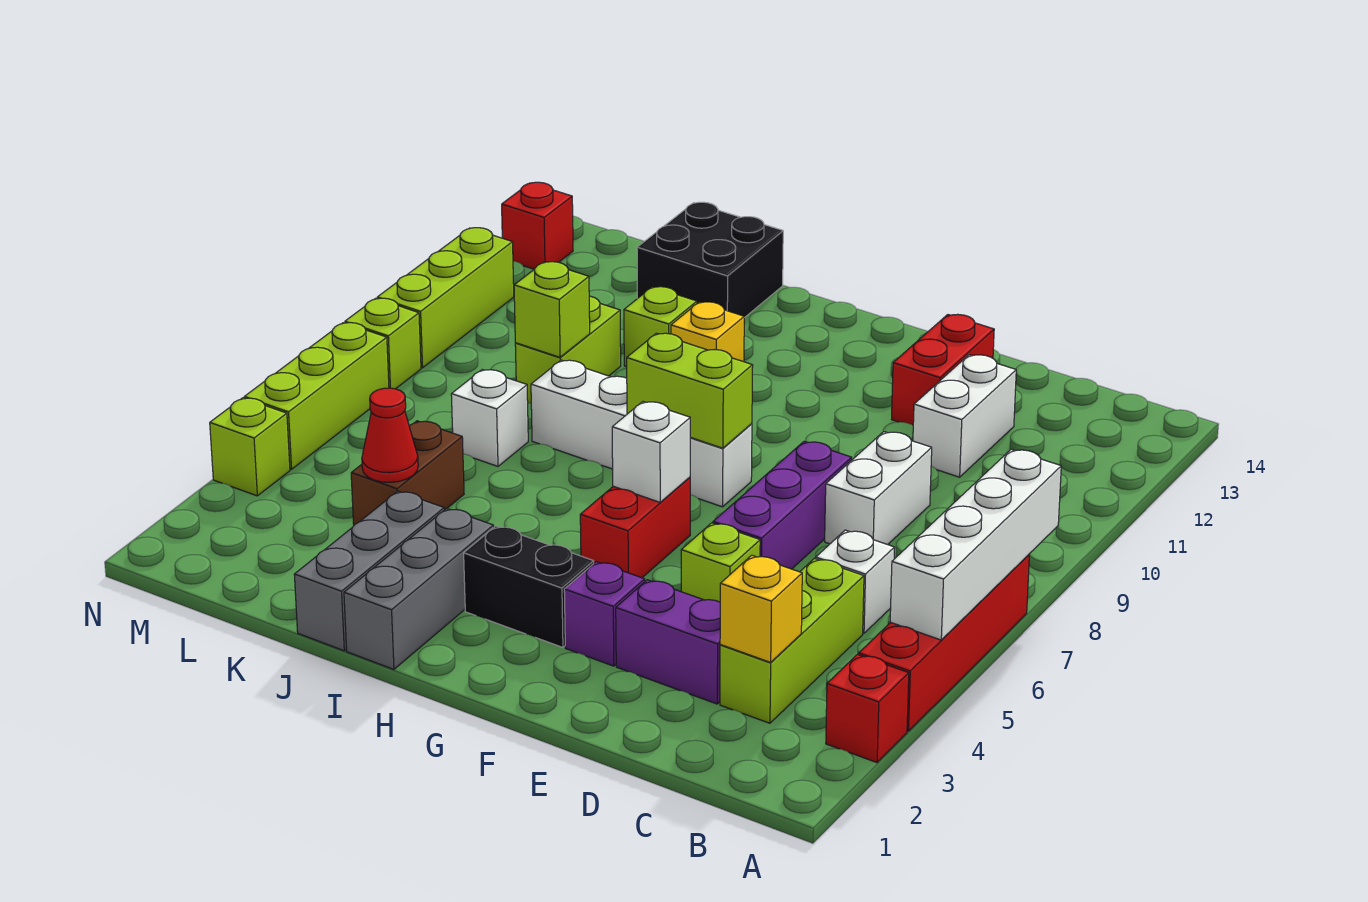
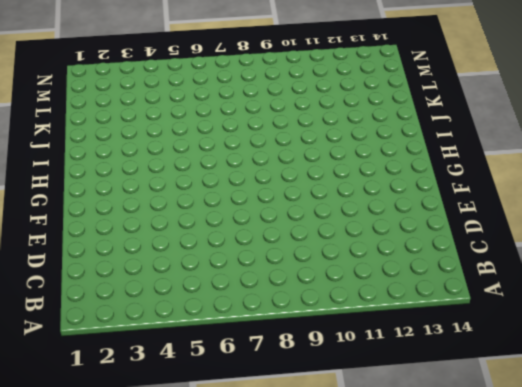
none -> red 1x1 brick [826,654,909,763]
none -> red 1x4 brick [859,555,1029,731]
none -> lime 1x3 brick [720,559,864,723]
none -> white 1x1 brick [816,530,895,633]

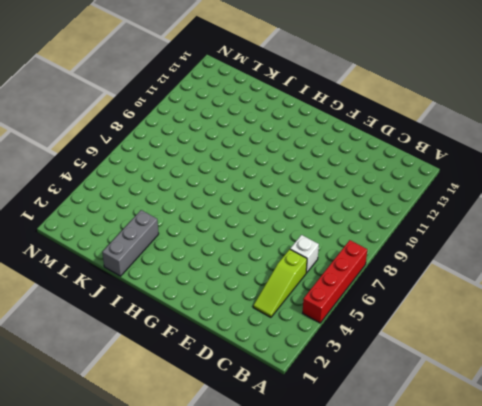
lime 1x3 slope [253,249,307,317] -> lime 1x3 brick [720,559,864,723]
none -> red 1x1 brick [826,654,909,763]
none -> purple 1x2 brick [616,580,720,704]
none -> white 1x2 brick [825,432,932,545]
none -> white 1x2 brick [913,355,1016,477]

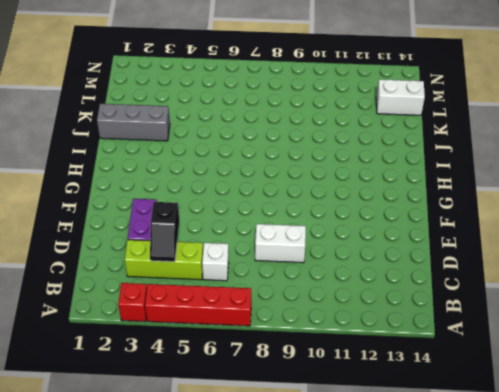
black 1x2 slope [150,202,179,262] -> none
white 1x2 brick [376,79,425,115] -> white 1x2 brick moved to [913,355,1016,477]
none -> lime 1x1 brick [681,523,760,602]
none -> purple 1x3 brick [713,441,852,569]
none -> red 1x2 brick [892,314,994,425]
none -> purple 1x1 brick [564,562,645,666]

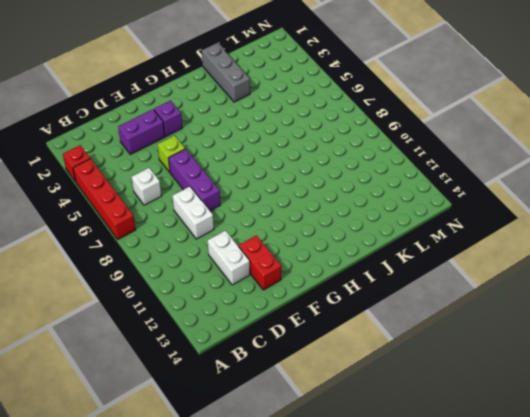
none -> lime 1x3 brick [720,559,864,723]
none -> black 1x2 brick [464,526,594,647]
none -> red 1x2 brick [580,477,690,578]
none -> white 1x4 brick [531,360,752,507]

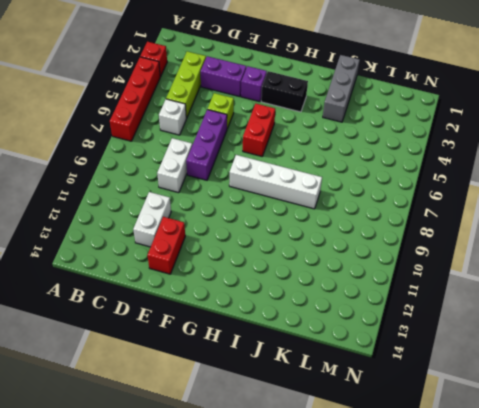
none -> grey 1x3 brick [344,508,494,669]
none -> yellow 1x1 brick [671,302,744,362]
none -> lime 1x1 brick [624,287,697,367]
none -> black 2x2 brick [637,202,783,318]

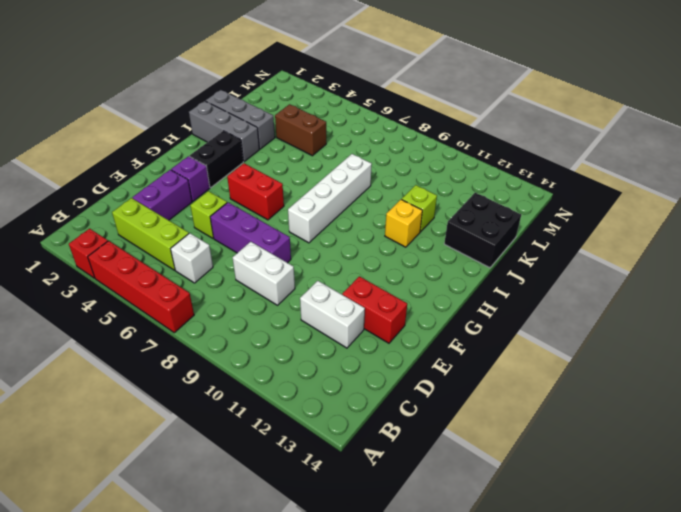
none -> white 1x1 brick [451,370,528,466]
none -> lime 1x2 brick [515,296,621,403]
none -> lime 1x1 brick [210,398,290,496]
none -> lime 1x3 brick [244,323,389,469]

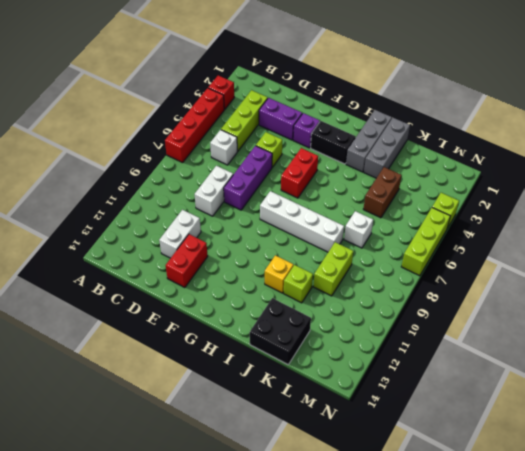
none -> lime 1x1 brick [345,298,421,389]
none -> lime 1x3 brick [377,228,514,368]
none -> red 1x1 brick [502,182,573,269]
none -> white 1x4 brick [890,449,1061,640]

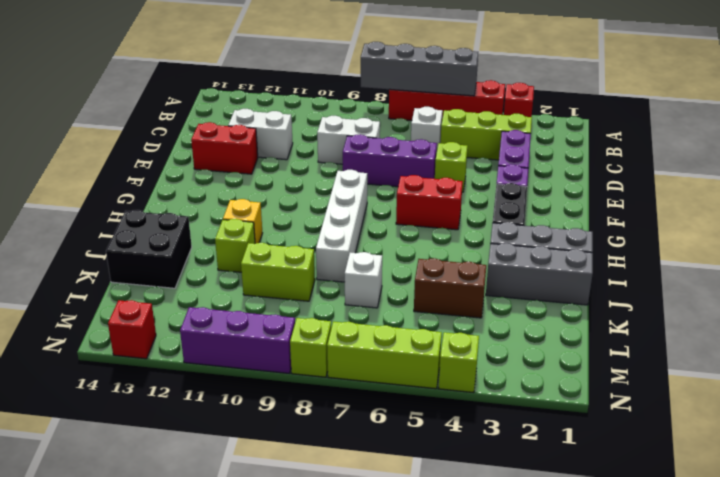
grey 1x4 brick [361,42,478,96] -> white 1x4 brick [890,449,1061,640]
purple 1x3 brick [180,307,295,373] -> lime 1x3 brick [377,228,514,368]
none -> yellow 1x1 brick [720,555,802,662]
none -> white 1x1 brick [612,402,690,502]
none -> lime 1x2 brick [627,333,753,448]
none -> red 1x1 cone [362,388,418,482]

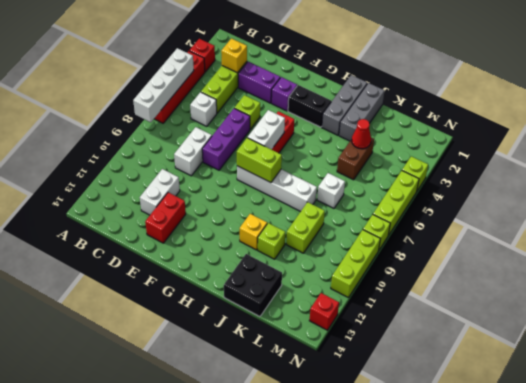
white 1x2 brick [248,110,285,150] -> white 1x1 brick [612,402,690,502]
none -> lime 1x1 brick [514,262,590,357]

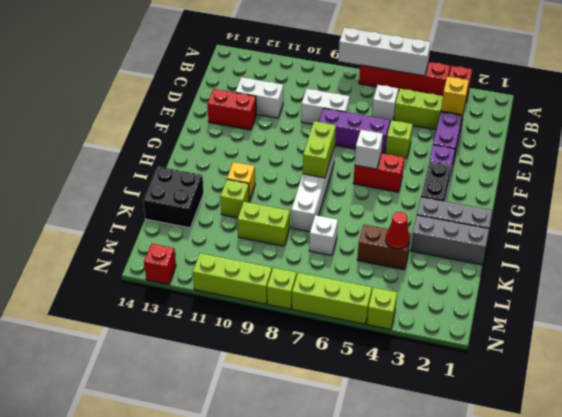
none -> lime 1x1 brick [514,262,590,357]

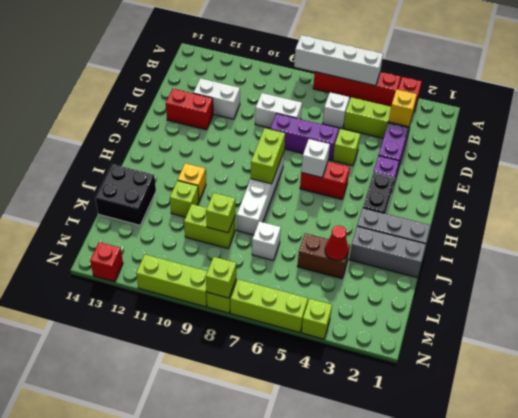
lime 1x1 brick [206,257,236,298] -> none

